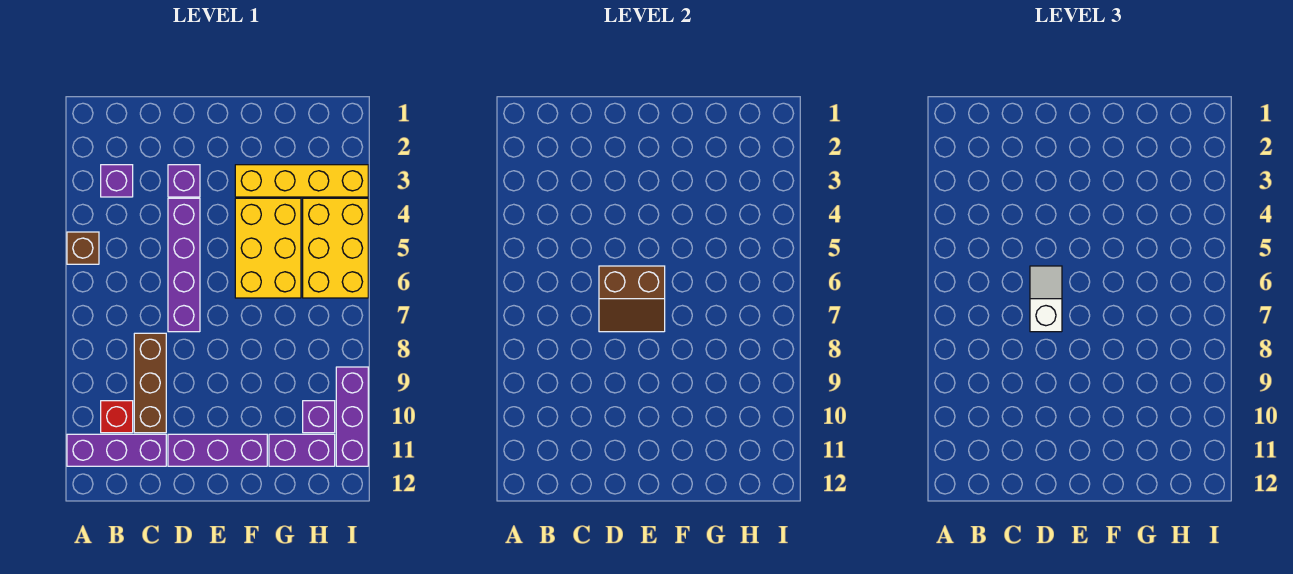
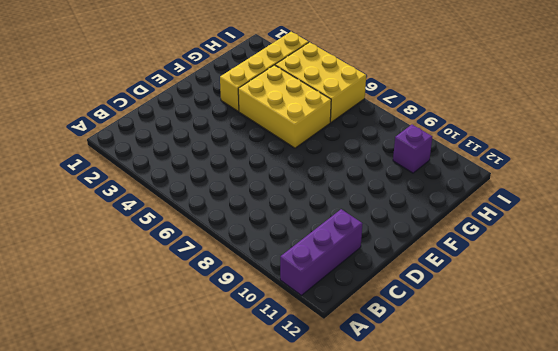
none -> brown 1x1 brick [67,232,99,264]
none -> purple 1x1 brick [101,165,133,197]
none -> red 1x1 brick [101,401,133,433]

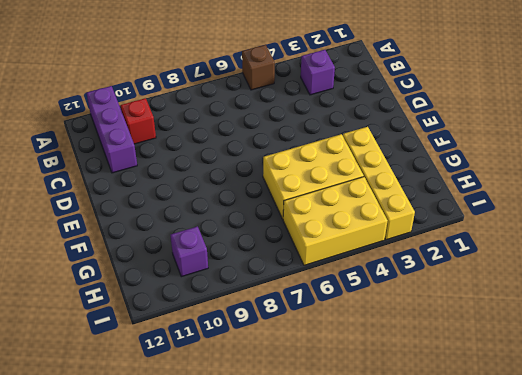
none -> brown 1x3 brick [134,333,166,433]
none -> purple 1x1 brick [168,165,200,197]
none -> purple 1x4 brick [168,198,200,332]

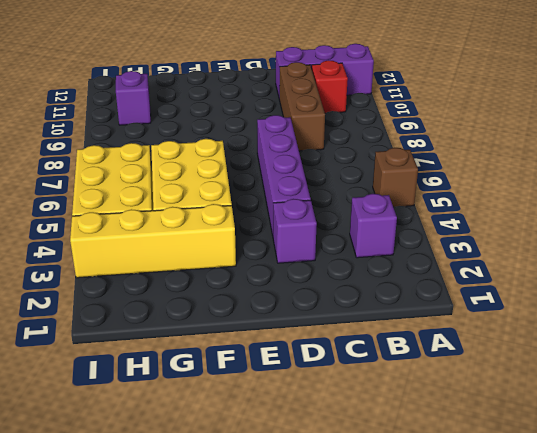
none -> purple 1x3 brick [168,434,267,466]
none -> purple 1x2 brick [269,434,335,466]
none -> purple 1x3 brick [336,367,368,466]

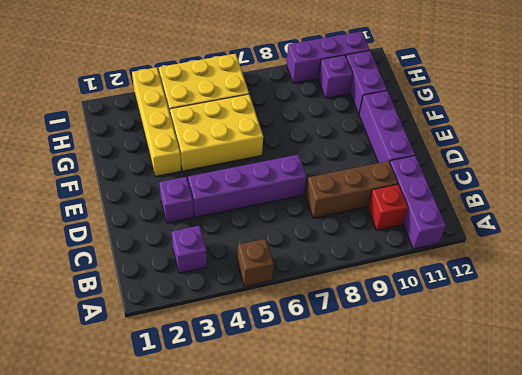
none -> brown 2x2 slope [599,266,665,332]
none -> white 1x2 slope [1030,266,1062,332]

